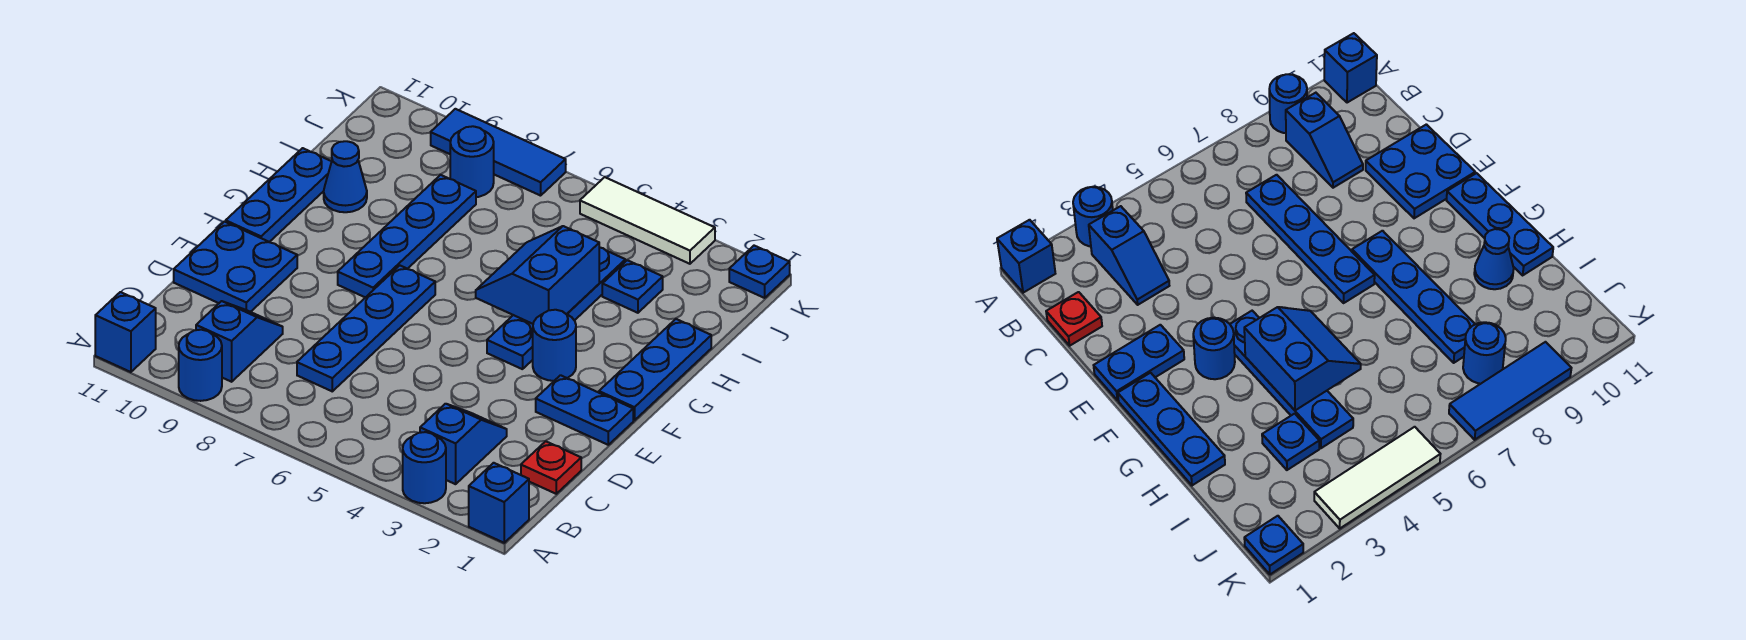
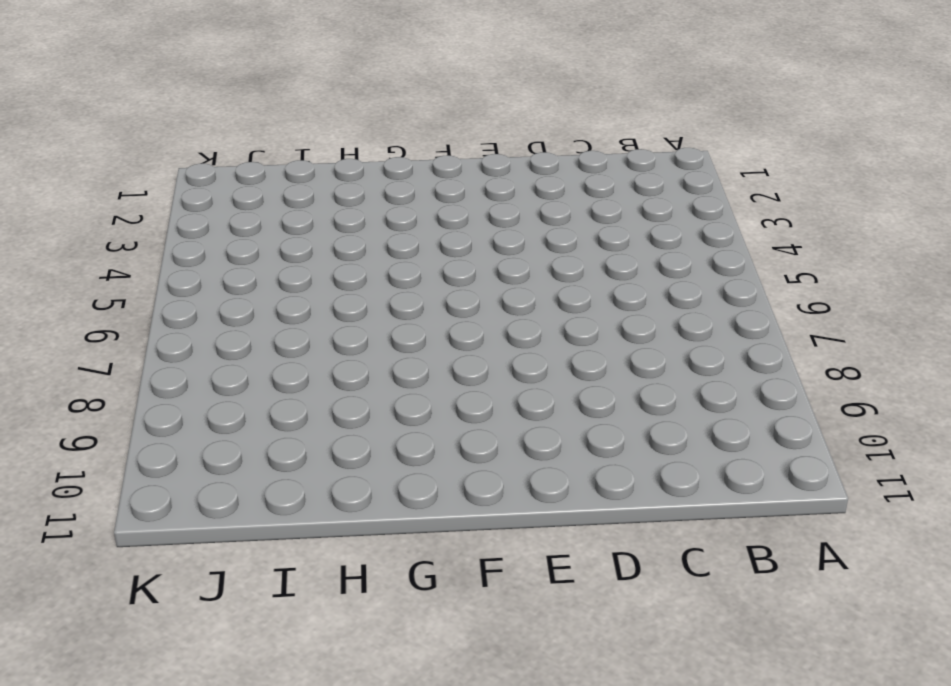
none -> blue 1x1 brick [469,463,529,543]
none -> blue 1x1 round brick [403,432,446,503]
none -> blue 1x1 round brick [179,330,222,401]

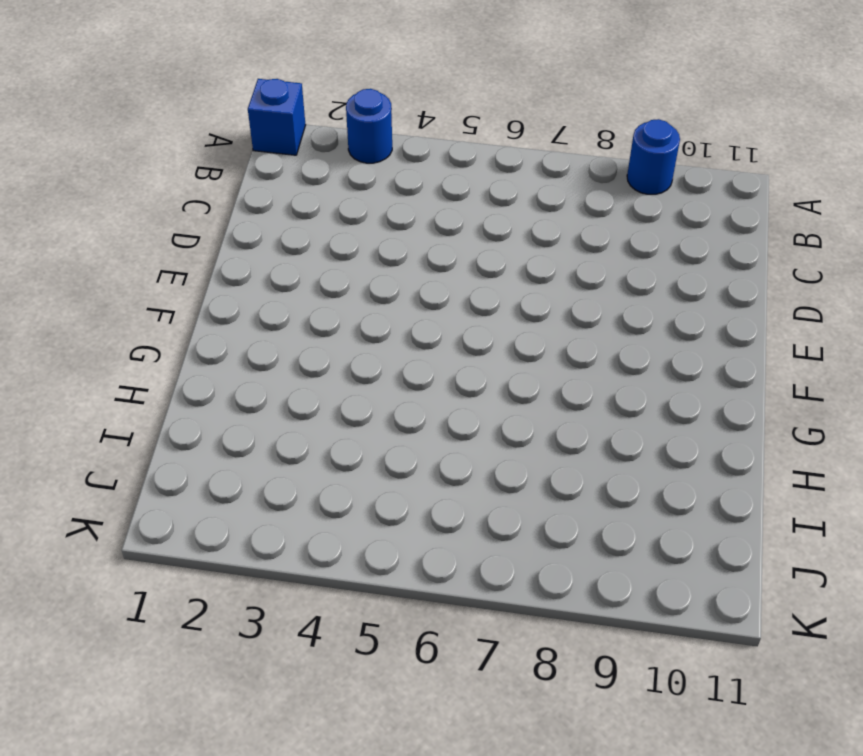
none -> blue 1x1 brick [95,292,156,372]
none -> blue 1x2 slope [420,404,507,484]
none -> blue 1x2 slope [196,301,283,382]

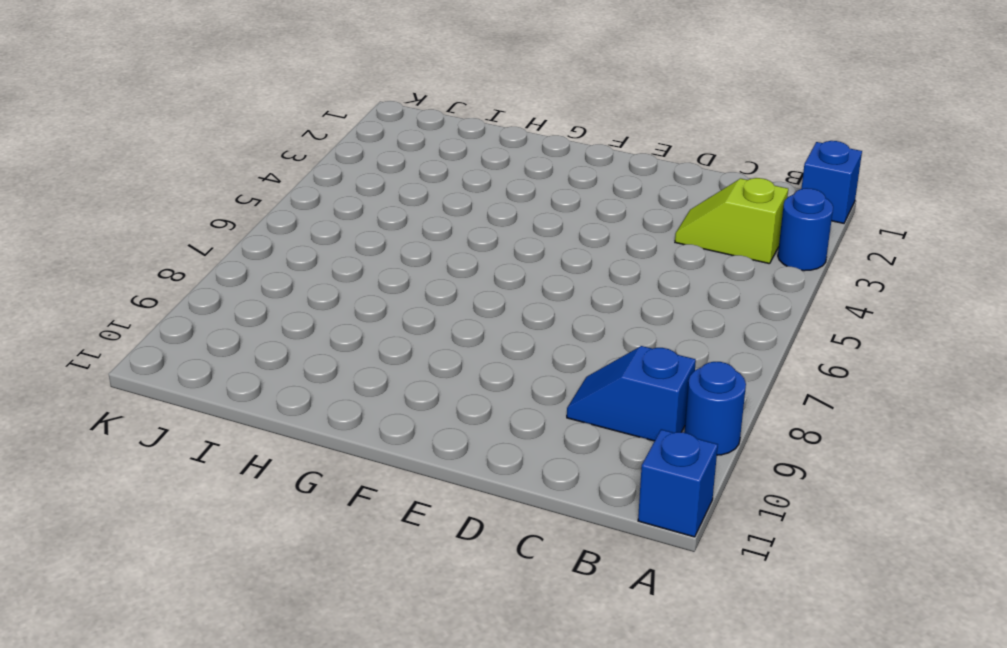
lime 1x2 slope [675,178,788,264] -> blue 1x2 slope [420,404,507,484]
none -> red 1x1 plate [521,441,581,494]
none -> blue 1x4 plate [297,266,435,391]
none -> blue 2x2 plate [174,222,297,312]

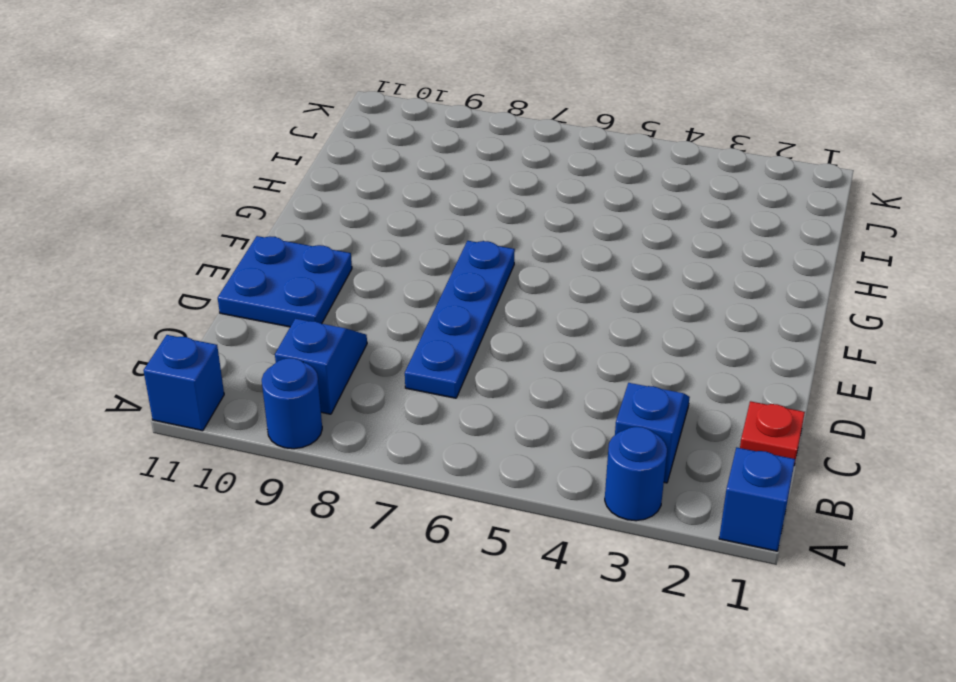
none -> blue 1x2 plate [536,375,633,445]
none -> blue 1x3 plate [599,319,711,420]
none -> blue 1x1 round brick [533,310,576,381]

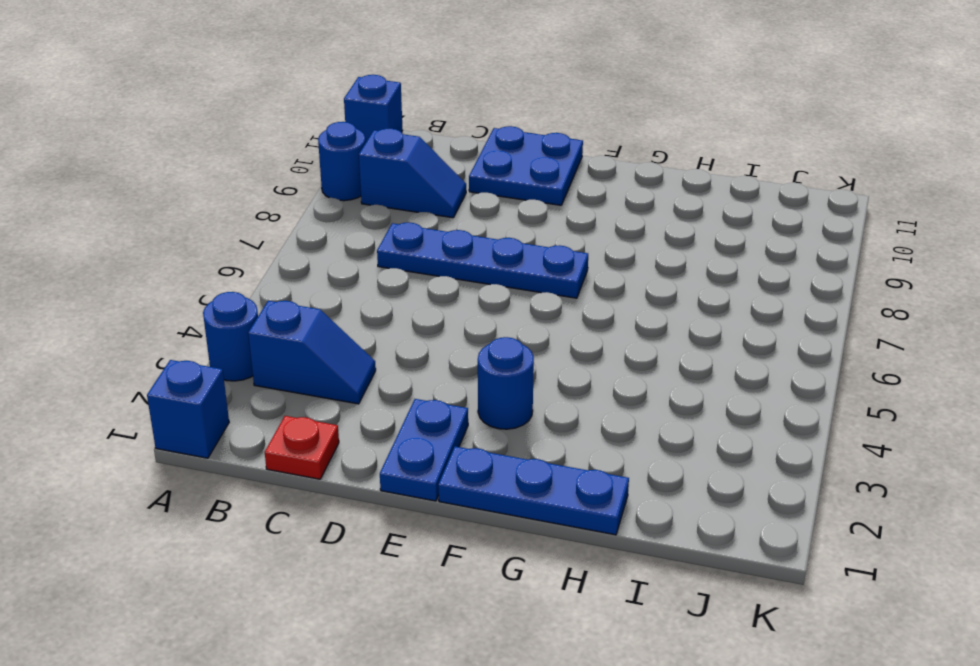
none -> blue 1x4 plate [487,247,625,369]
none -> blue 1x4 plate [338,175,476,297]
none -> blue 1x3 plate [226,148,332,242]

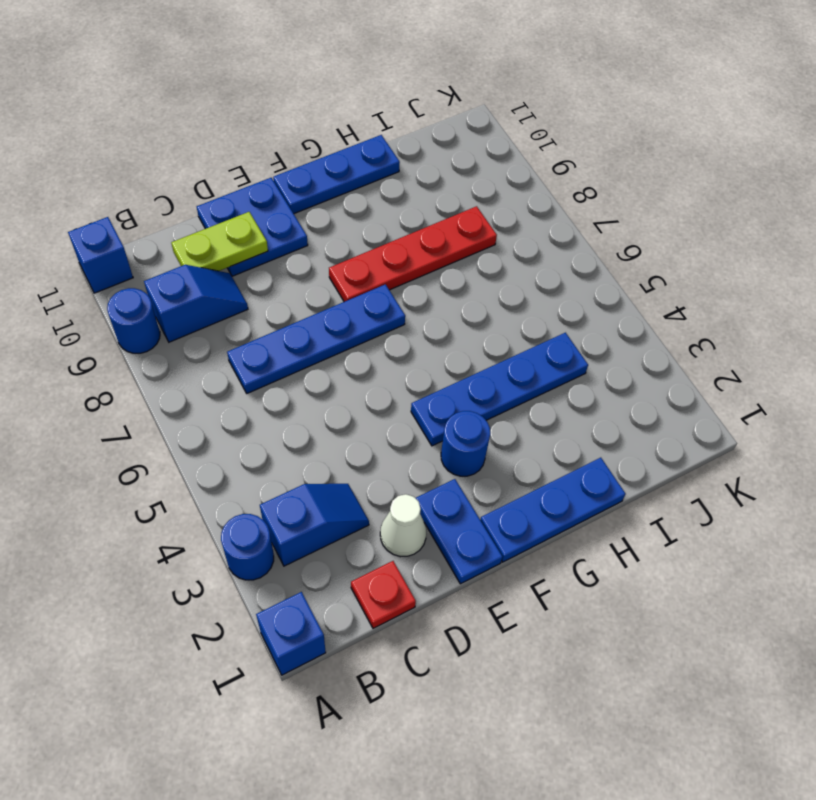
lime 1x2 plate [171,212,268,271] -> none
white 1x1 cone [380,494,426,557] -> none
red 1x4 plate [329,206,497,302] -> blue 1x4 plate [338,175,476,297]
none -> blue 1x1 cone [324,141,367,212]
none -> blue 1x1 plate [602,260,663,313]
none -> blue 1x1 round brick [450,126,494,197]

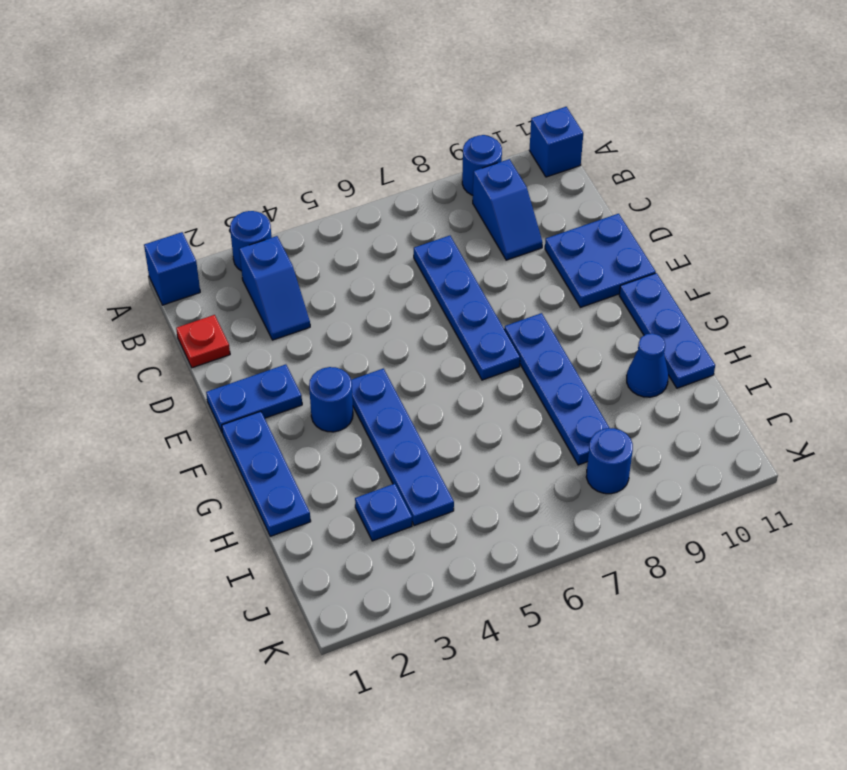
none -> blue 1x1 plate [729,246,790,298]
none -> white 1x3 tile [580,177,715,264]
none -> blue 1x3 tile [431,109,566,196]

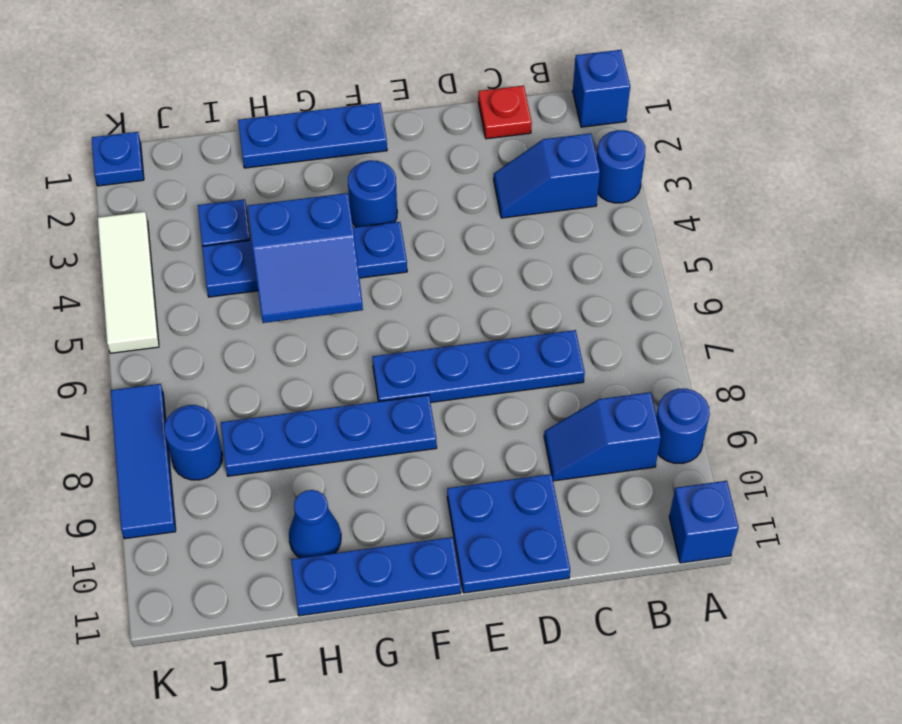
none -> blue 1x2 plate [536,375,633,445]

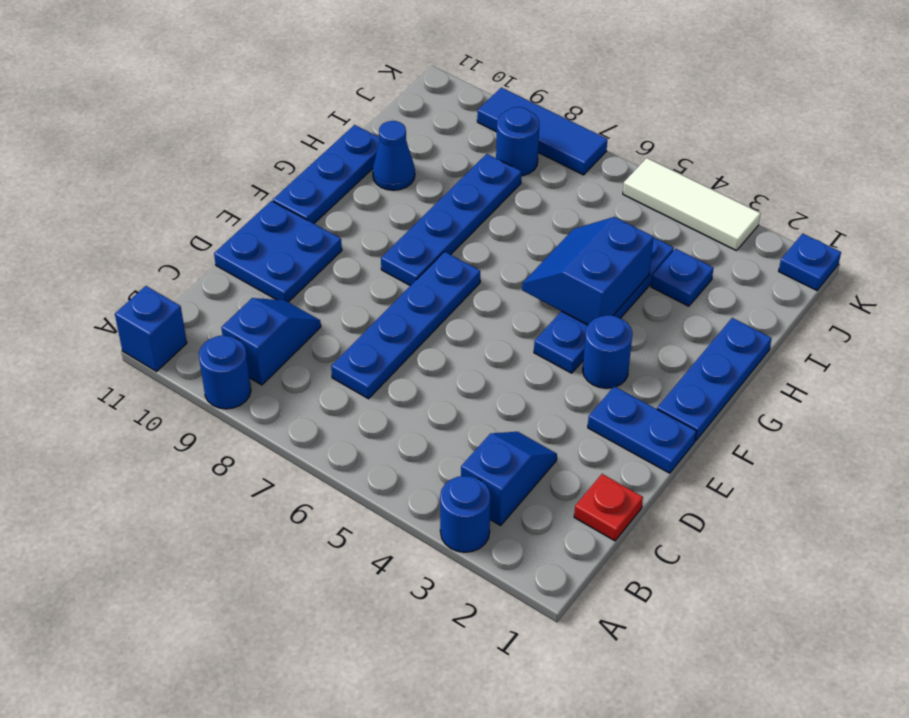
none -> blue 1x1 brick [469,463,529,543]

